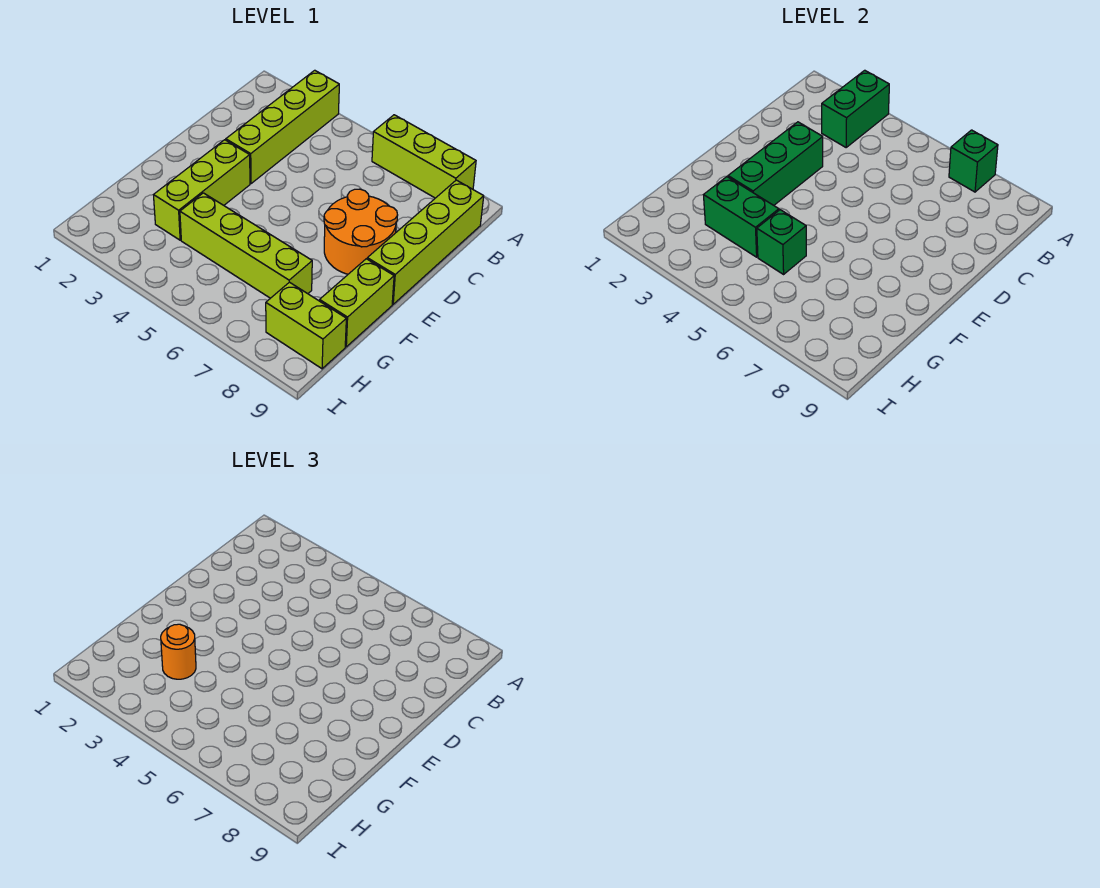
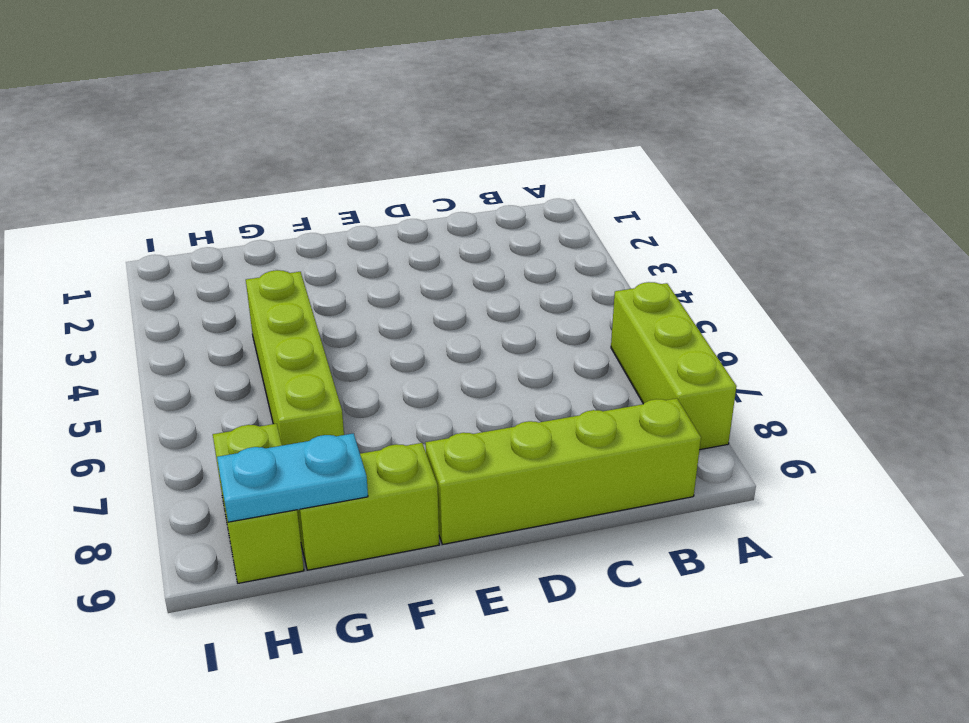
cyan 1x2 plate [217,433,368,522] -> none
none -> lime 1x4 brick [226,70,339,184]
none -> orange 2x2 round brick [324,189,398,274]
none -> lime 1x3 brick [154,140,250,240]

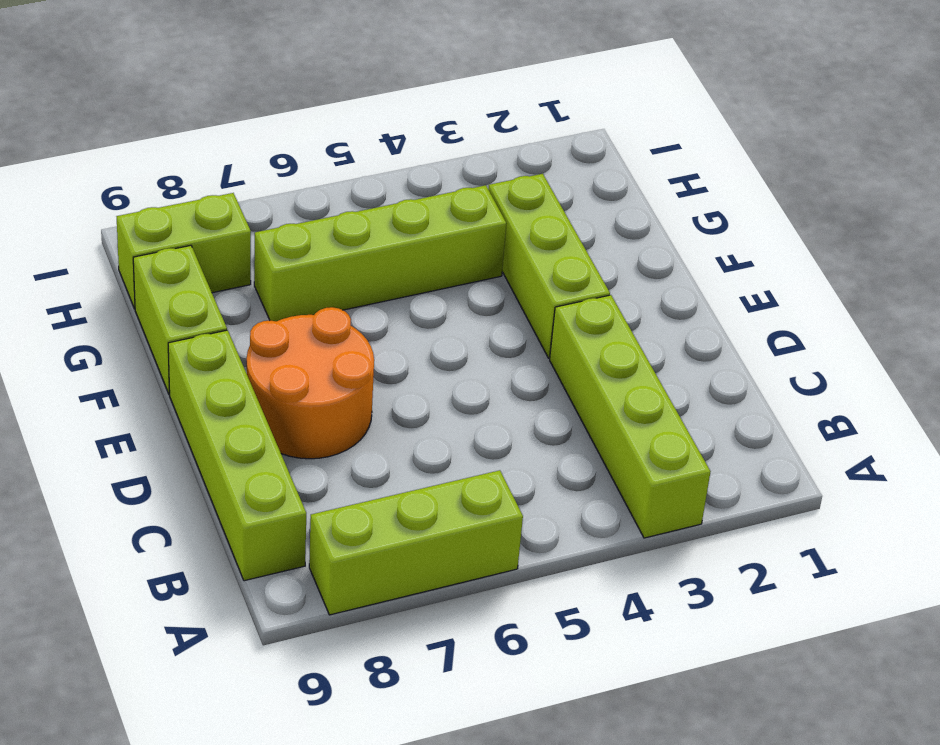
none -> green 1x2 brick [822,70,889,147]
none -> green 1x1 brick [949,130,998,192]
none -> green 1x3 brick [728,122,823,205]

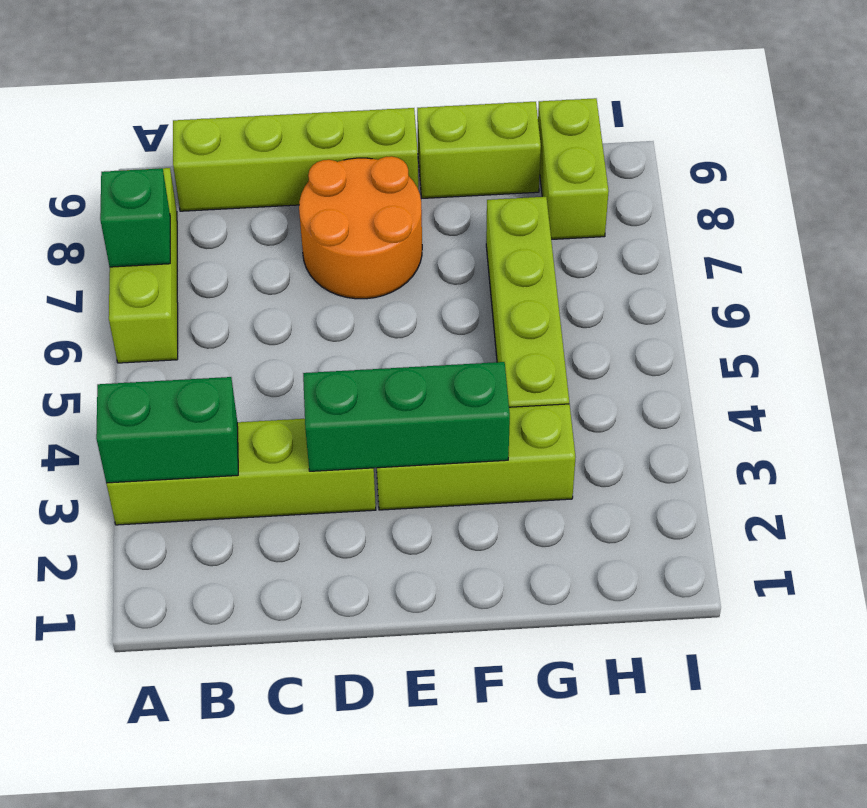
none -> green 1x2 brick [704,177,779,257]
none -> green 1x1 brick [757,210,806,274]
none -> orange 1x1 round brick [161,624,196,679]

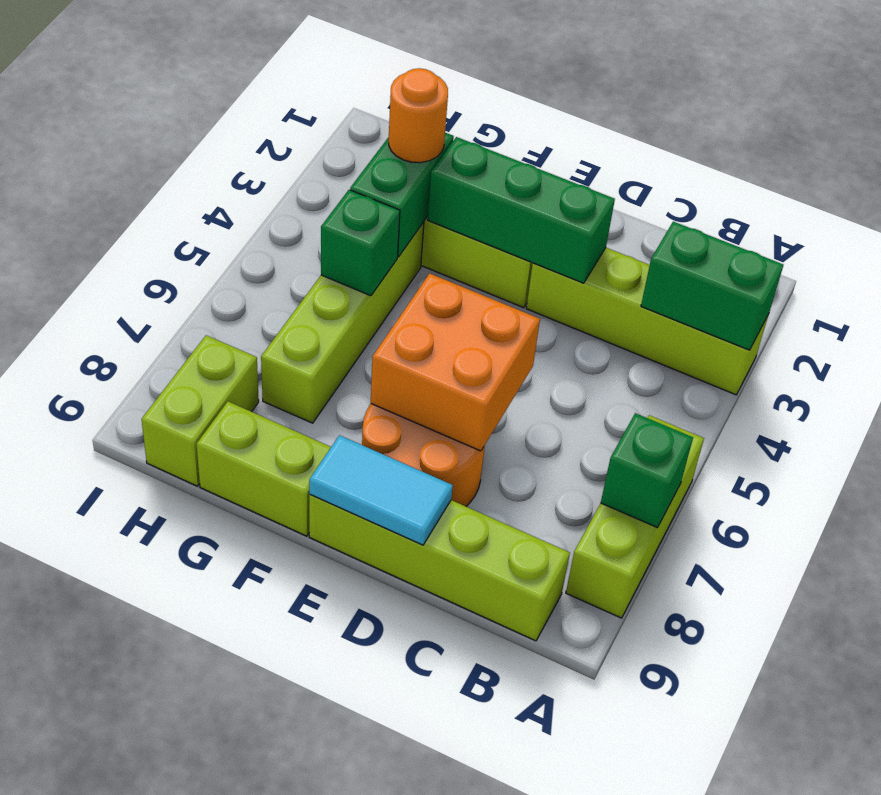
orange 2x2 brick [371,273,540,451] -> none
cyan 1x2 tile [309,435,453,545] -> none

